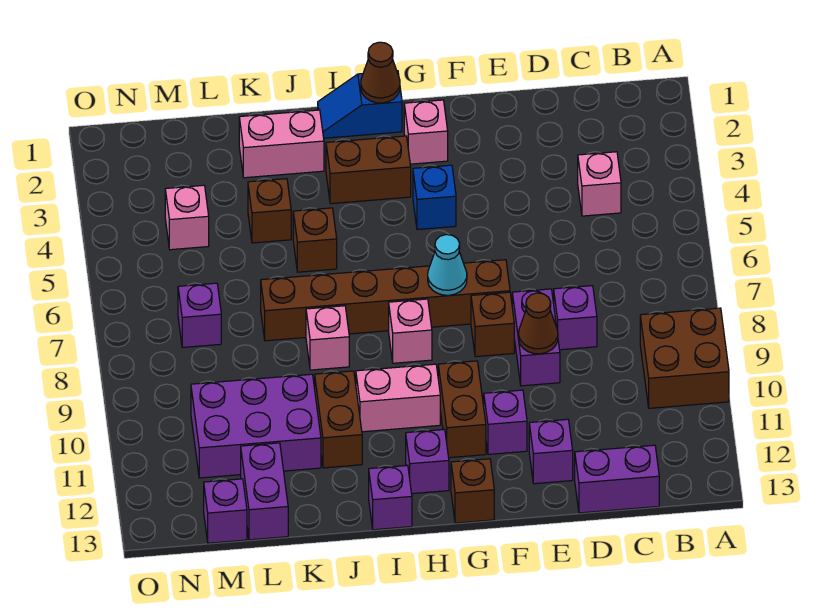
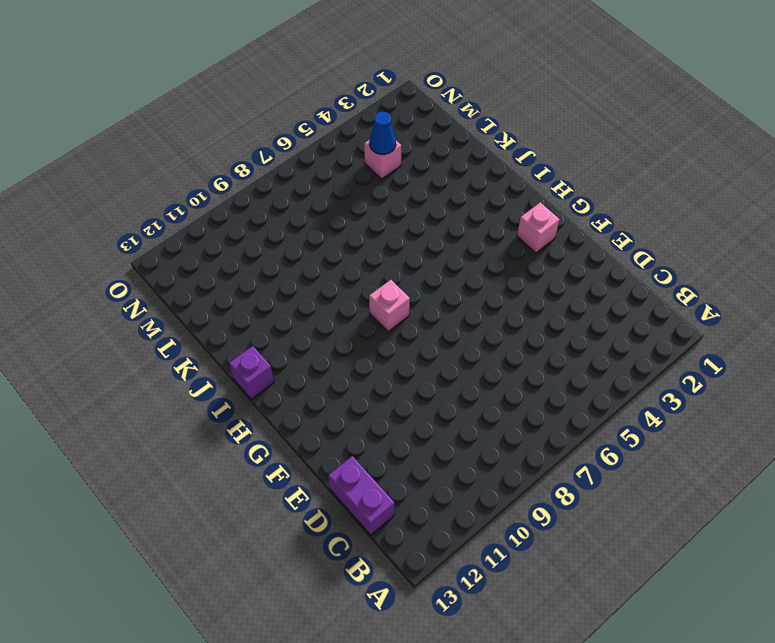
blue 1x1 cone [370,112,396,154] -> none
none -> brown 2x2 brick [640,308,729,408]
none -> pink 1x1 brick [578,152,621,216]
none -> purple 1x1 brick [554,286,597,350]
none -> purple 1x2 brick [512,289,560,386]

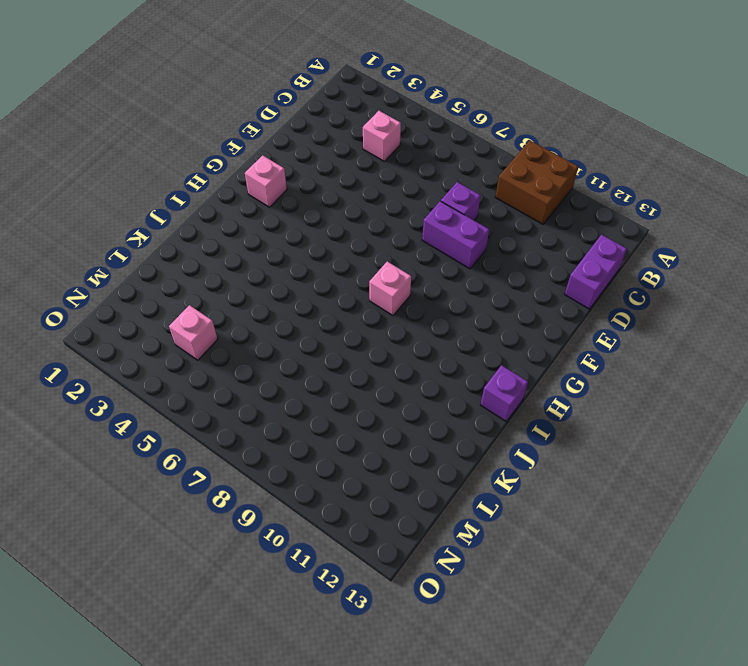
none -> purple 1x1 brick [529,419,573,484]
none -> brown 1x6 brick [261,260,510,341]
none -> brown 1x1 brick [471,292,514,357]
none -> purple 1x1 brick [484,390,527,454]

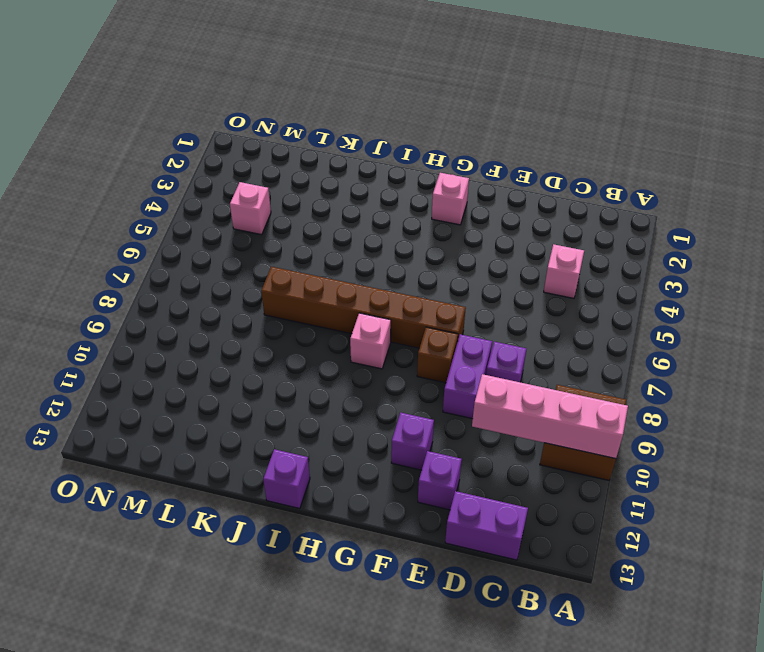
pink 1x4 brick [472,374,628,459] -> none
none -> blue 1x1 brick [413,165,456,230]
none -> brown 1x2 brick [438,361,486,458]
none -> brown 1x1 brick [451,459,494,523]
none -> blue 1x2 slope [318,71,402,138]

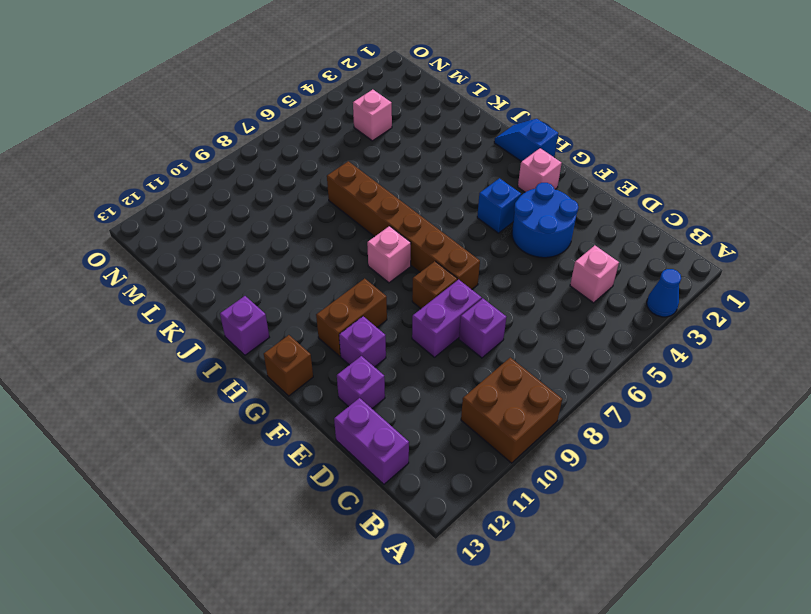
blue 1x1 cone [647,269,681,317] -> none
blue 2x2 round brick [512,183,578,258] -> none
none -> brown 1x2 brick [326,136,411,204]
none -> pink 1x2 brick [356,364,440,432]
none -> purple 1x1 brick [406,429,449,494]
none -> pink 1x2 brick [239,110,324,178]

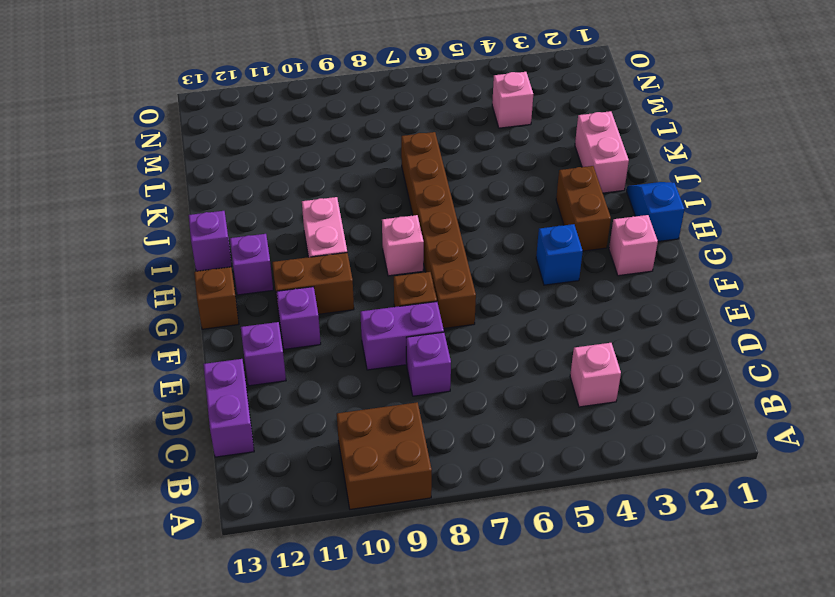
none -> brown 1x1 brick [293,208,337,272]
none -> pink 1x1 brick [306,306,349,370]
none -> brown 1x2 brick [315,371,362,468]
none -> brown 1x1 brick [248,179,291,243]

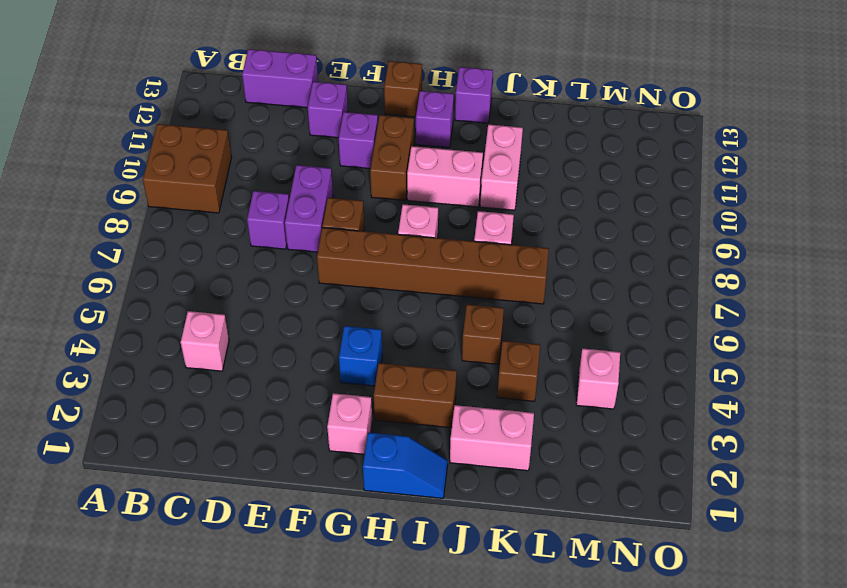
pink 1x2 brick [480,125,523,210] -> brown 1x2 brick [315,371,362,468]
none -> purple 2x3 brick [191,374,321,478]
none -> purple 1x2 brick [241,443,288,540]
none -> purple 1x1 brick [178,283,221,348]
none -> purple 1x1 brick [204,479,247,543]

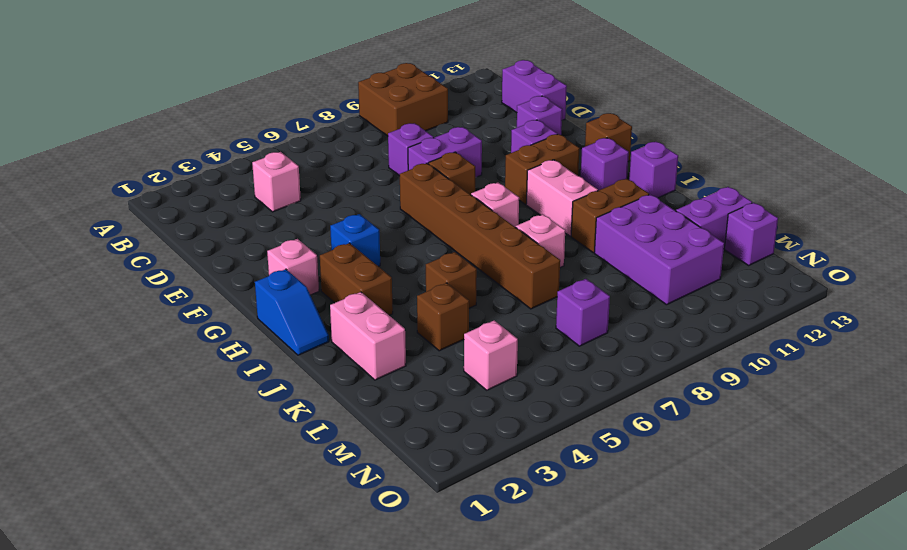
none -> brown 1x1 cone [519,293,558,354]
none -> cyan 1x1 cone [428,235,467,295]
none -> brown 1x1 cone [361,42,400,103]

